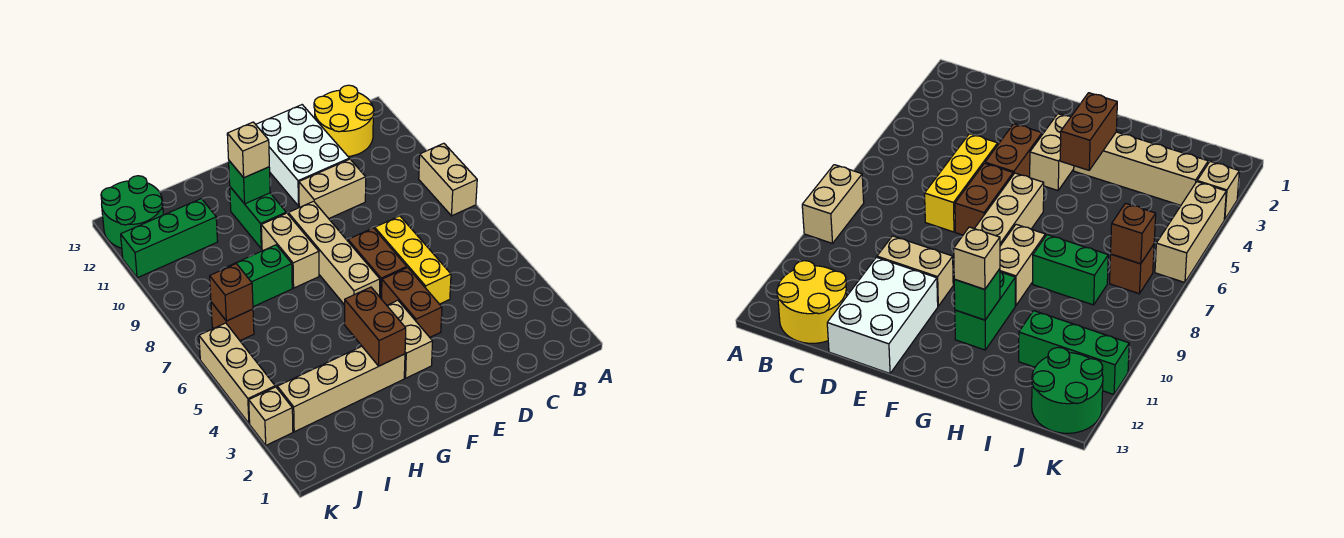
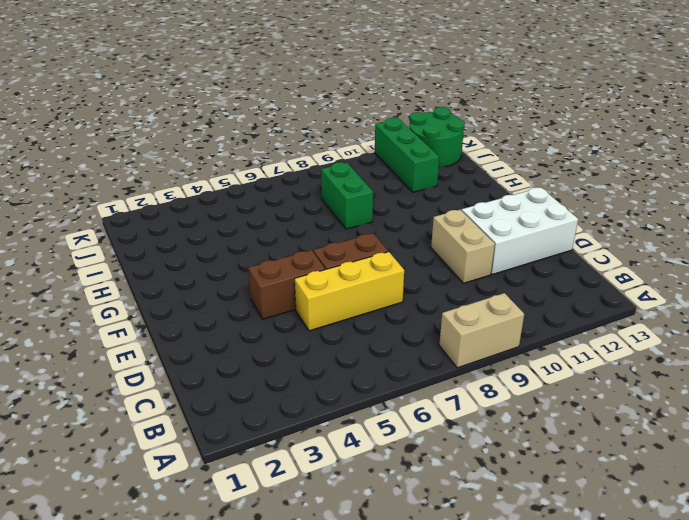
none -> yellow 2x2 round brick [314,85,374,156]
none -> tan 1x2 brick [387,300,433,378]
none -> tan 1x4 brick [288,201,380,305]

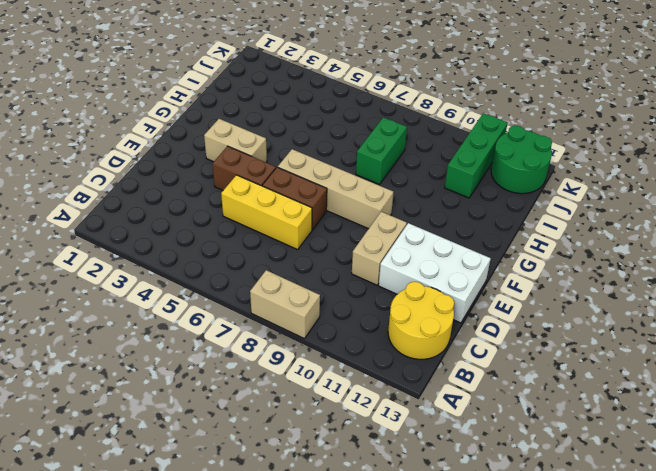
none -> tan 1x4 brick [277,346,405,432]
none -> tan 1x2 brick [261,213,319,288]
none -> green 1x2 brick [230,187,286,249]

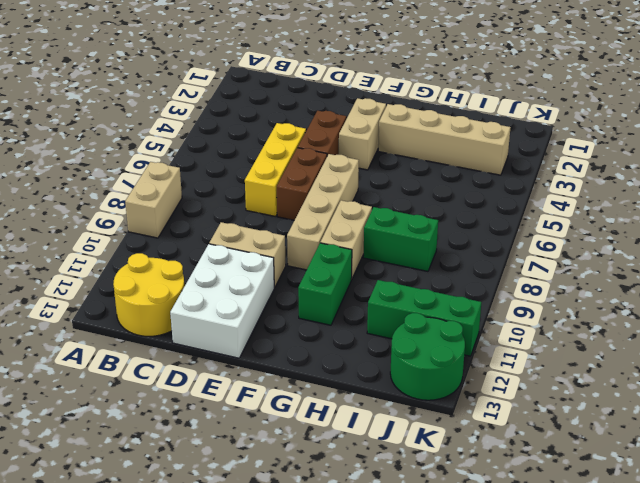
none -> brown 1x1 brick [211,302,254,341]
none -> tan 1x1 brick [249,387,293,445]
none -> tan 1x3 brick [199,323,275,423]

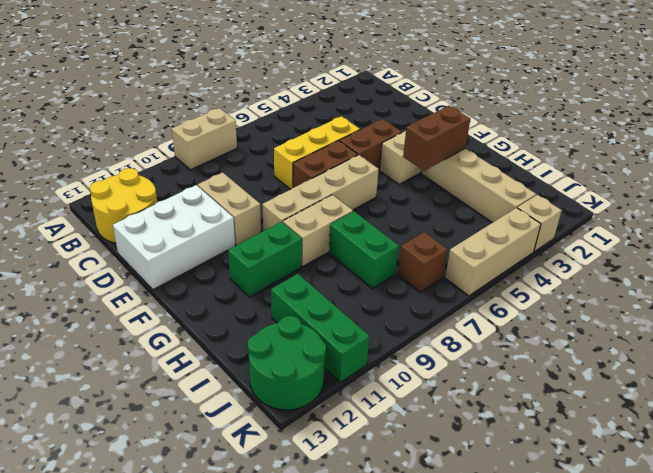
none -> green 1x1 brick [229,161,270,204]
none -> brown 1x1 brick [210,264,253,321]
none -> tan 1x1 brick [227,122,269,178]

